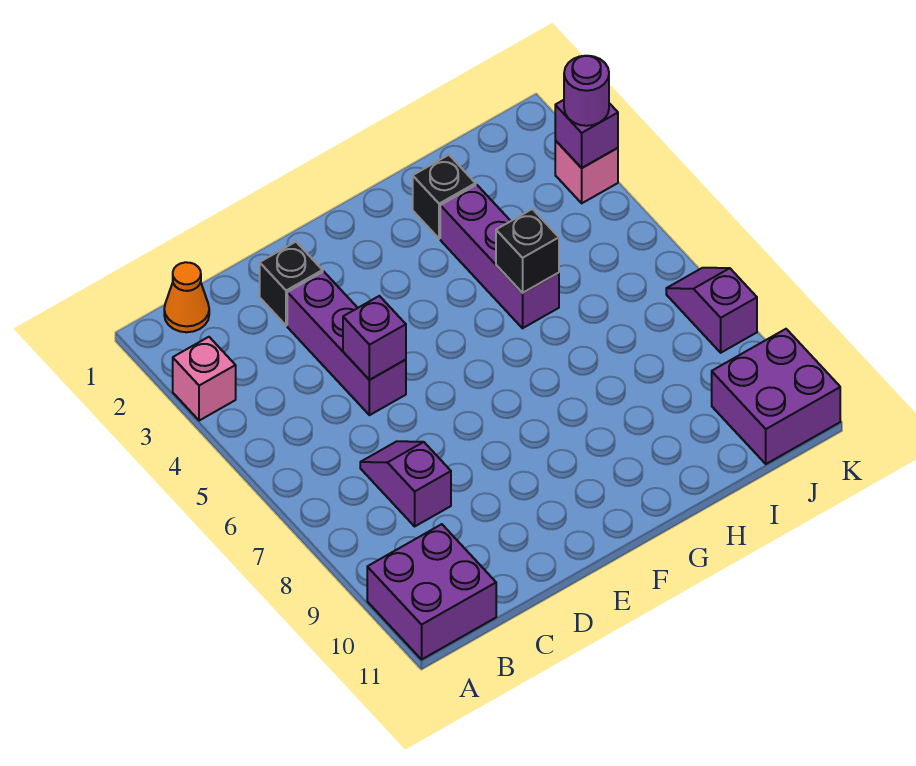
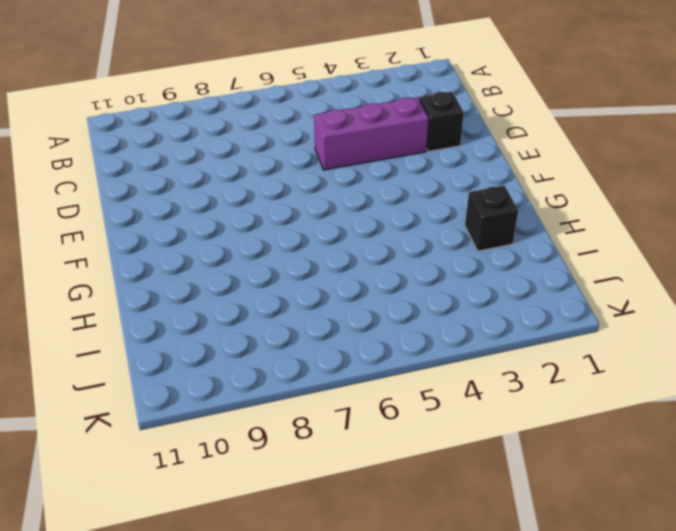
none -> pink 1x1 brick [173,337,236,421]
none -> purple 2x2 brick [367,524,496,659]
none -> orange 1x1 cone [164,262,209,332]

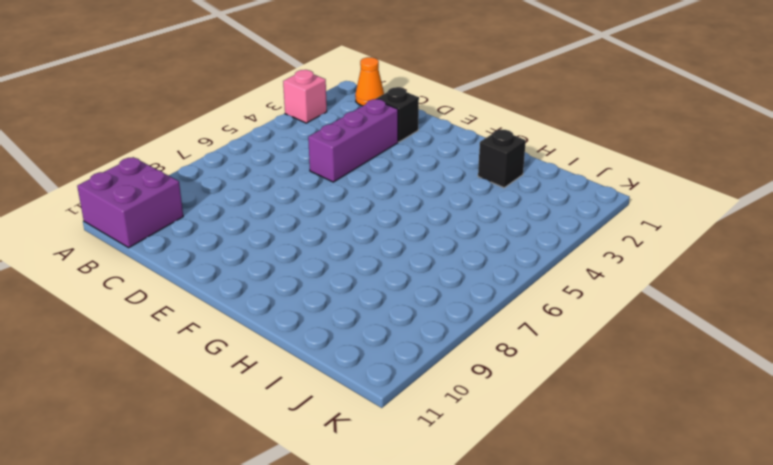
none -> purple 1x2 slope [360,441,451,526]
none -> purple 1x3 brick [440,185,559,328]
none -> purple 2x2 brick [712,329,840,464]

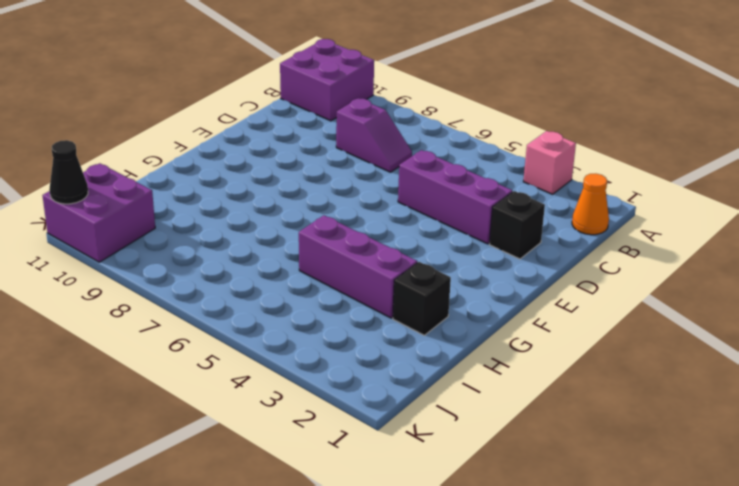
black 1x1 cone [49,140,88,204] -> none
none -> pink 1x1 brick [555,140,618,203]
none -> purple 1x2 slope [666,268,757,353]
none -> purple 1x1 brick [343,296,406,380]

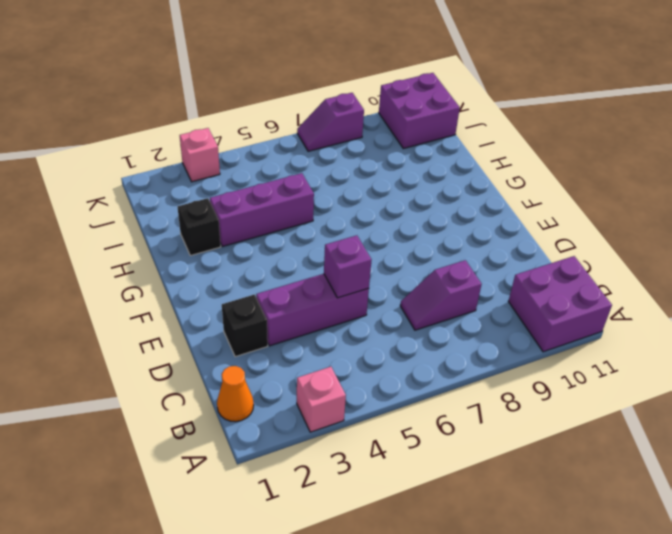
none -> black 1x1 brick [496,209,559,293]
none -> purple 1x1 brick [555,100,618,168]
none -> purple 1x1 round brick [564,56,609,126]

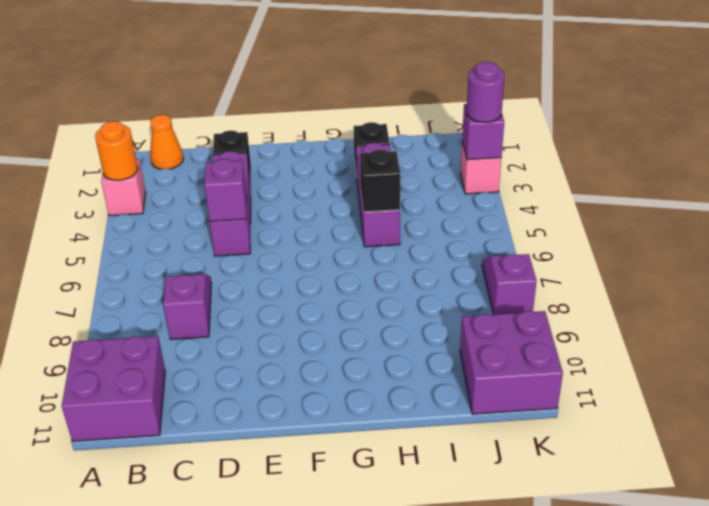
orange 1x1 round brick [95,121,138,180] -> none

